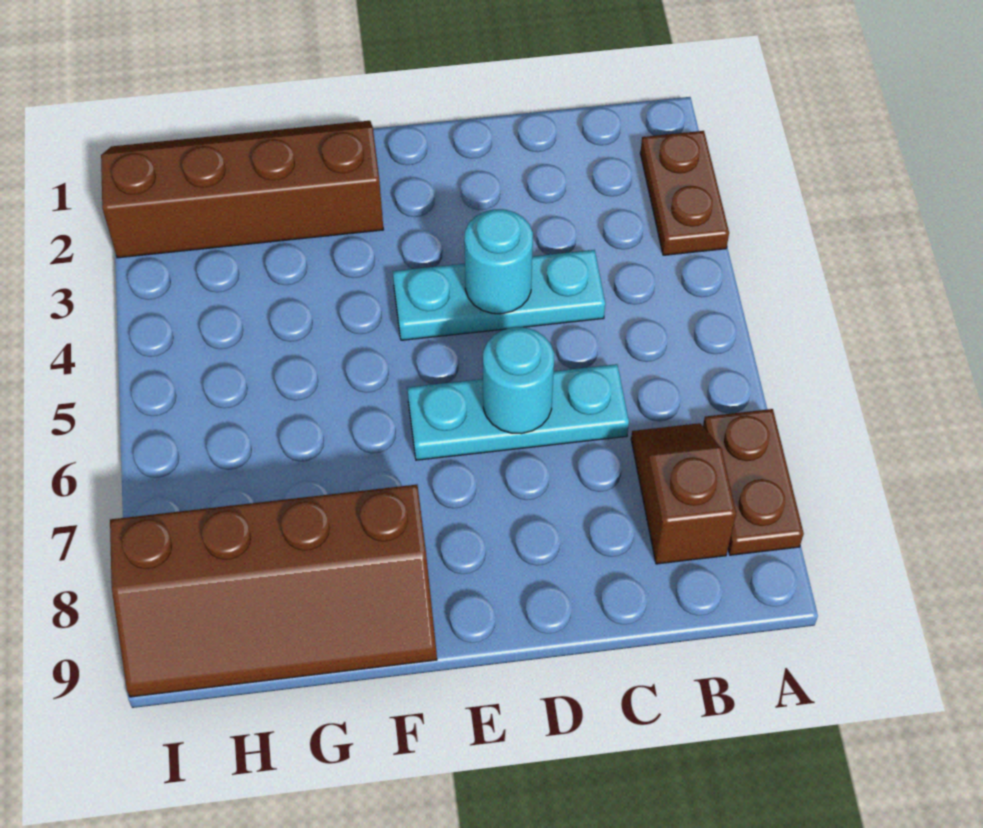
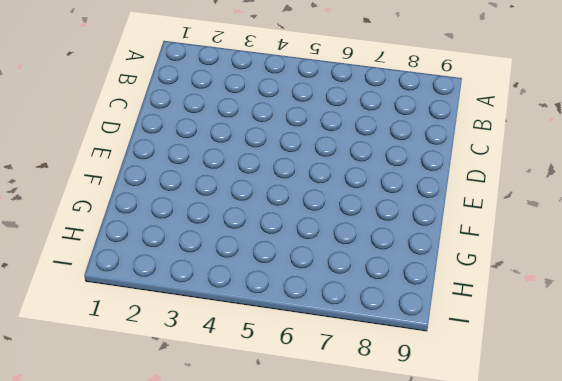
none -> brown 1x2 plate [640,131,729,255]
none -> brown 1x2 plate [703,409,804,555]

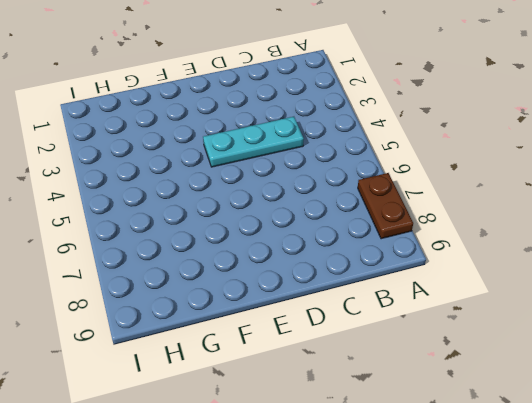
none -> brown 1x2 plate [640,131,729,255]
none -> brown 1x2 slope [631,423,736,564]

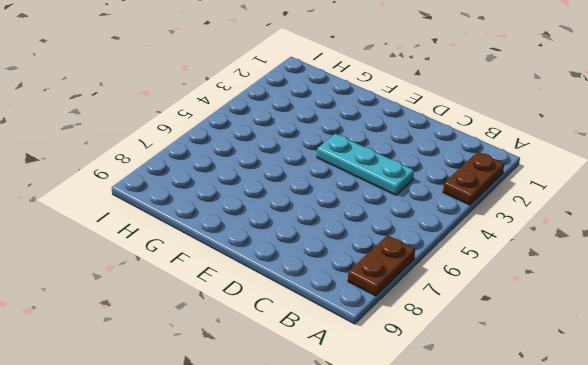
none -> brown 1x2 slope [631,423,736,564]
none -> cyan 1x3 plate [407,364,629,460]

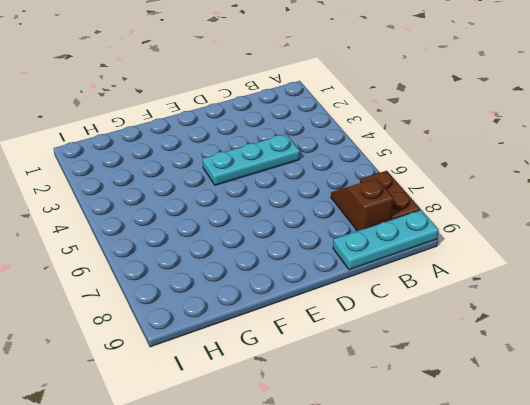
cyan 1x3 plate [333,210,439,270] -> cyan 1x3 plate moved to [407,364,629,460]
none -> brown 1x2 plate [640,131,729,255]
none -> brown 2x4 slope [101,121,384,258]

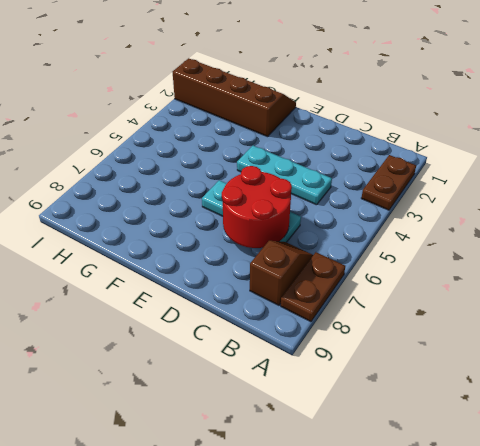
red 2x2 round brick [222,166,292,248] -> cyan 1x1 round brick [483,327,554,434]
none -> brown 2x4 slope [110,485,437,697]
none -> cyan 1x1 round brick [464,209,533,314]

